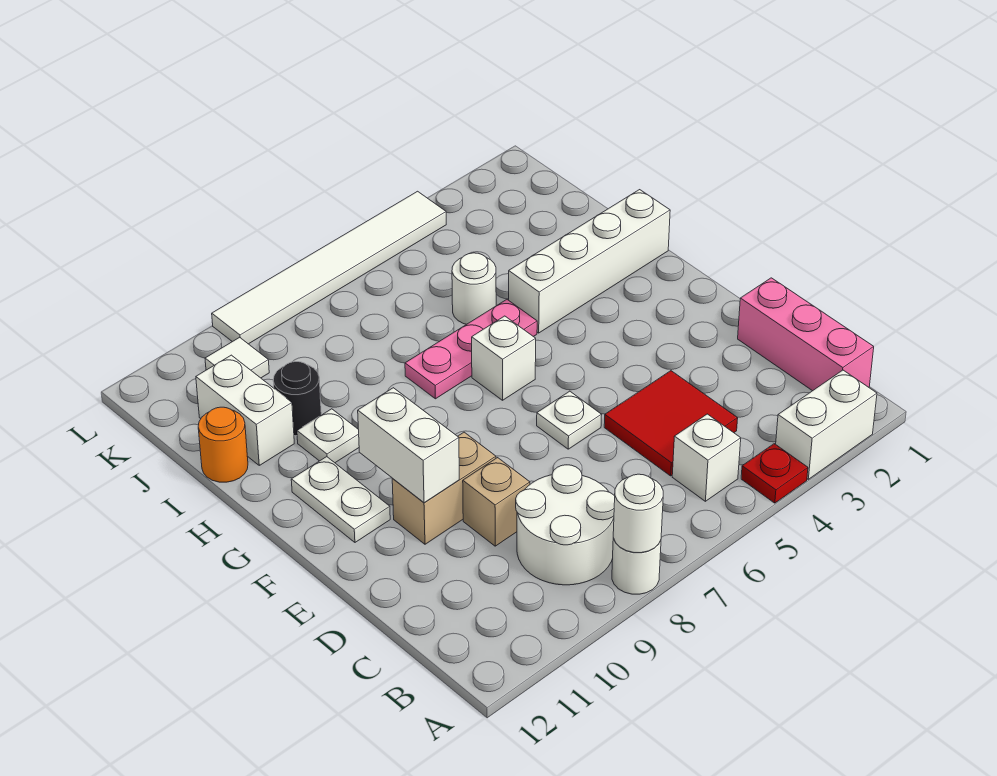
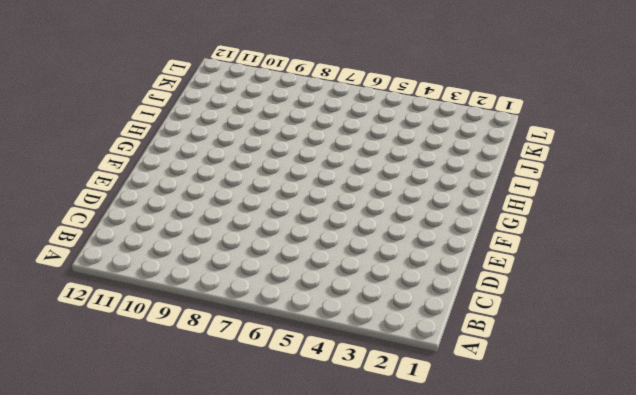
none -> white 1x2 brick [776,370,877,479]
none -> red 1x1 plate [741,444,808,503]
none -> white 1x1 round brick [612,538,661,594]

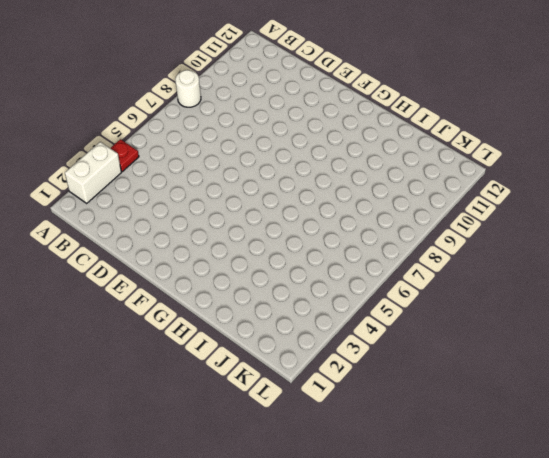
none -> pink 1x3 brick [738,278,874,391]
none -> white 1x1 brick [672,414,741,501]
none -> white 2x2 round brick [516,465,615,585]

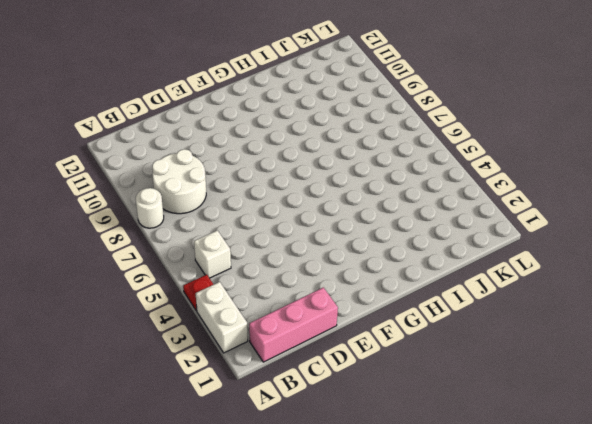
none -> red 2x2 tile [604,371,738,476]
none -> tan 1x1 brick [463,458,530,546]
none -> white 1x1 plate [537,391,601,449]

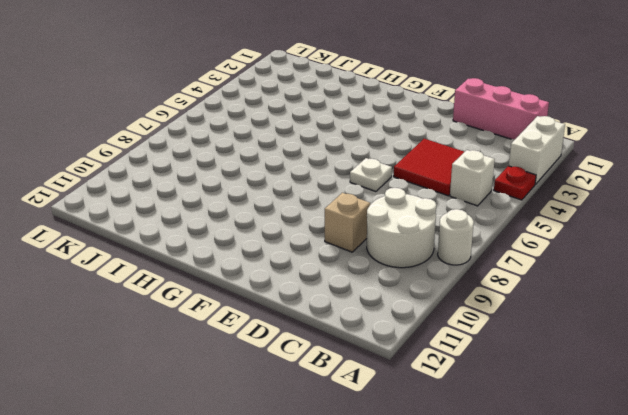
none -> tan 1x2 brick [392,432,496,544]
none -> white 1x2 plate [291,457,390,542]
none -> white 1x1 brick [472,316,536,400]

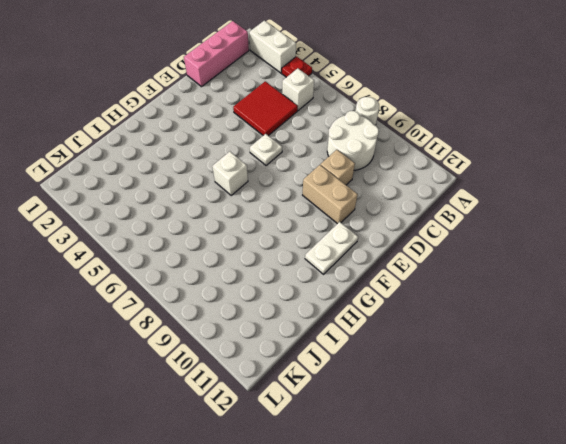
none -> white 1x4 brick [509,190,670,333]
none -> pink 1x3 plate [405,300,537,399]
none -> white 1x1 plate [297,409,359,463]

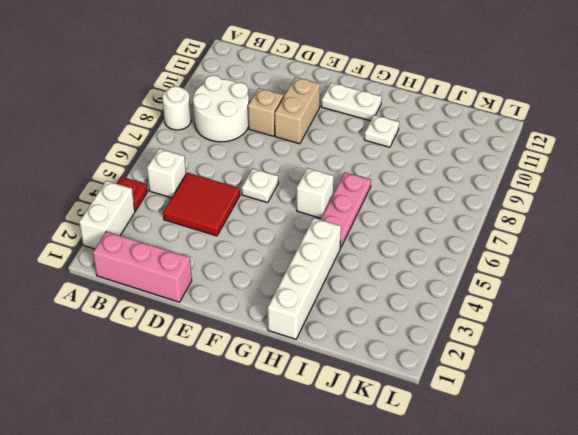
none -> white 1x1 round brick [452,253,496,324]
none -> black 1x1 round brick [273,362,321,436]
none -> white 1x2 brick [196,355,294,465]

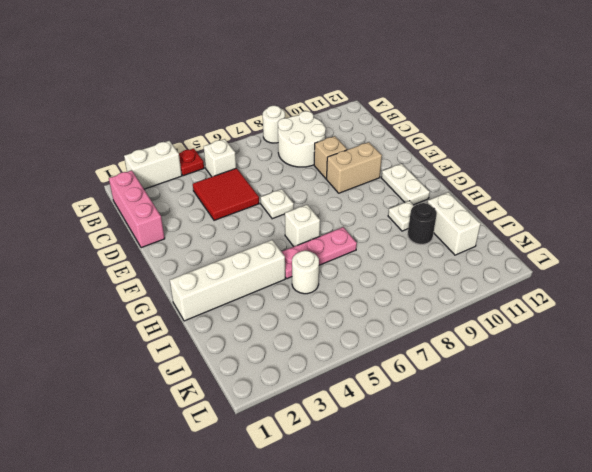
none -> orange 1x1 round brick [198,407,248,482]
none -> white 1x1 tile [205,337,269,378]
none -> white 1x6 tile [212,191,446,344]

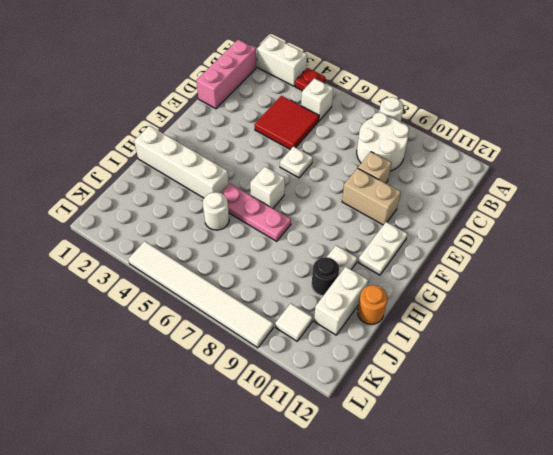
none -> white 1x1 round brick [613,474,663,553]
none -> white 1x2 brick [358,388,459,503]

